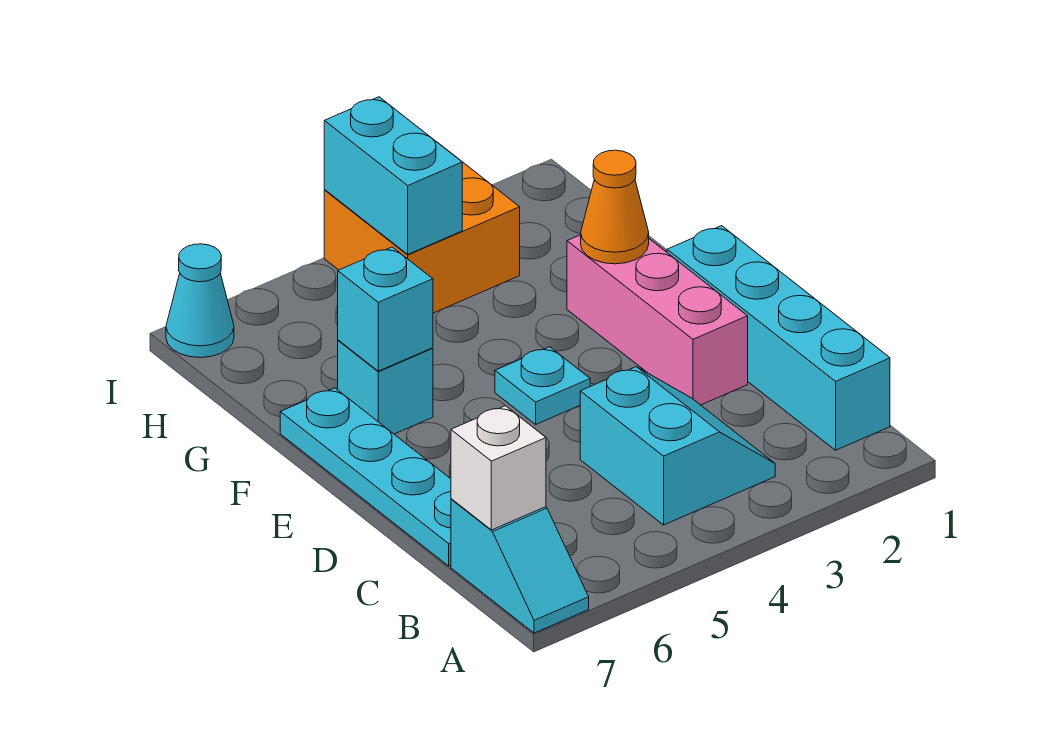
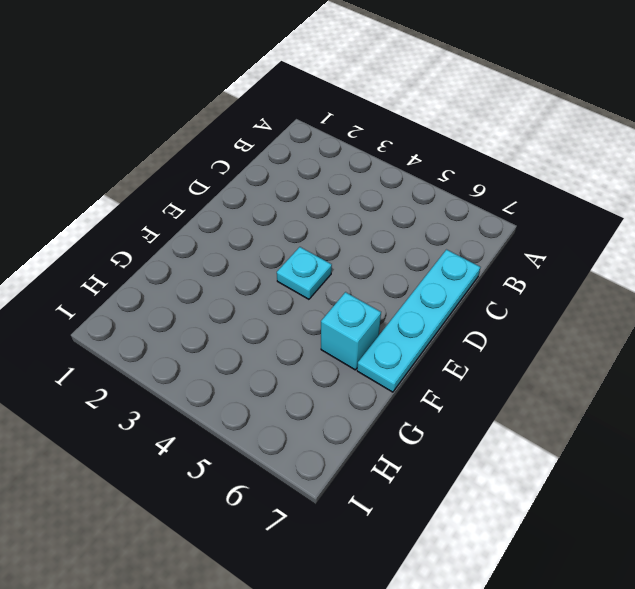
none -> cyan 1x2 slope [451,499,589,633]
none -> cyan 1x4 brick [667,226,890,450]
none -> cyan 2x2 slope [580,367,775,525]

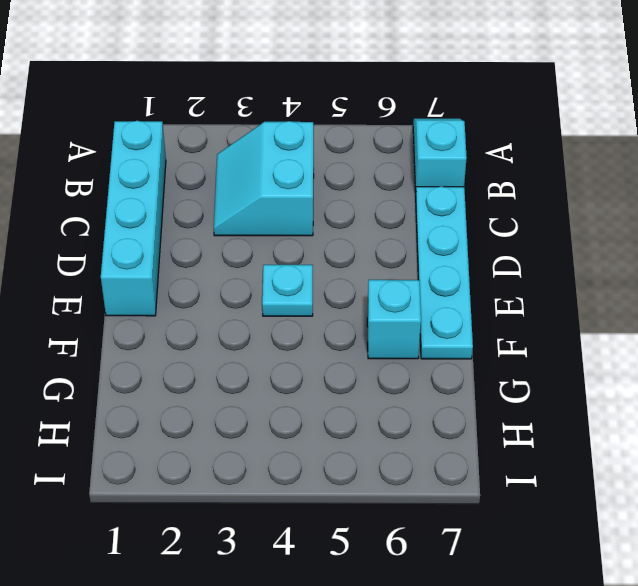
none -> pink 1x3 brick [567,235,748,405]
none -> orange 2x2 brick [324,142,520,313]
none -> cyan 1x1 cone [166,244,234,358]

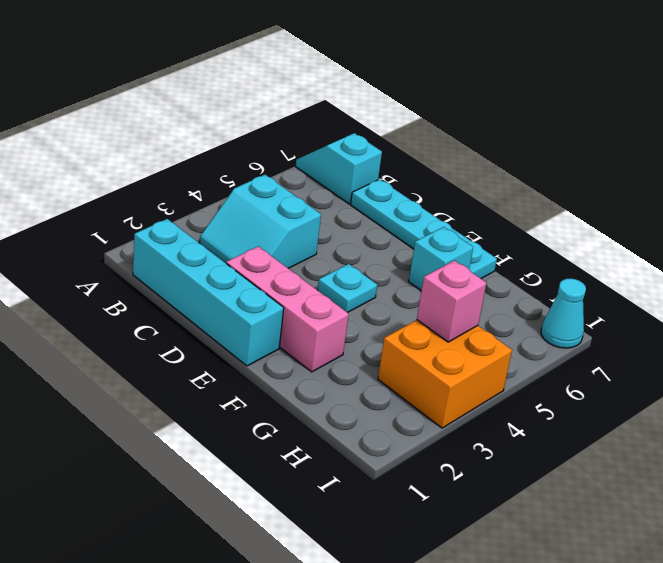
pink 1x1 brick [417,260,486,342] -> cyan 1x2 brick [324,97,462,254]
none -> white 1x1 brick [451,406,546,530]
none -> orange 1x1 cone [581,150,649,264]
none -> cyan 1x1 brick [338,247,433,371]

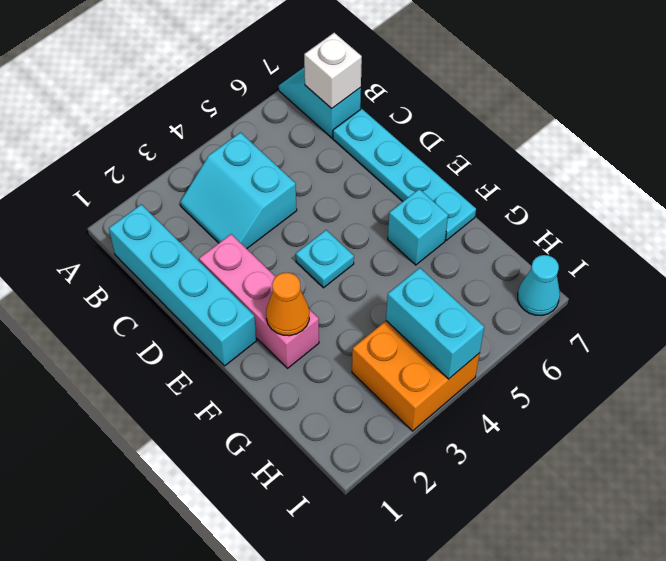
none -> cyan 1x1 brick [338,247,433,371]

